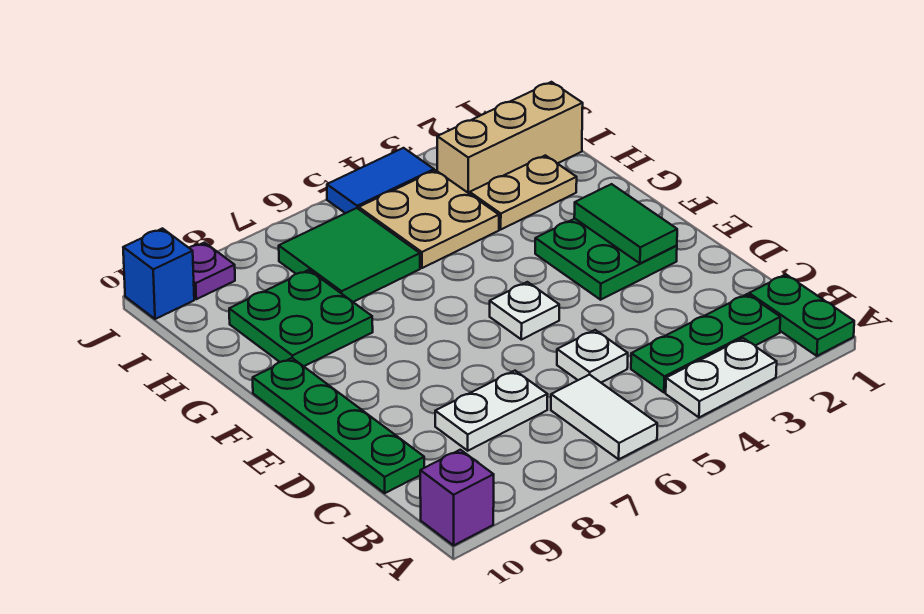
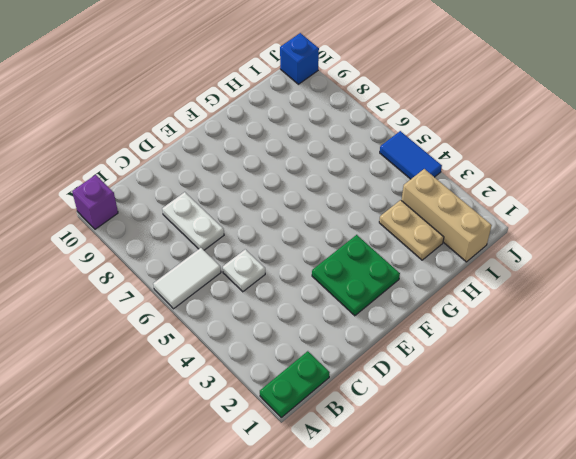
none -> white 1x2 plate [666,338,777,417]
none -> green 1x3 plate [631,294,780,393]
none -> green 1x4 plate [253,358,424,493]

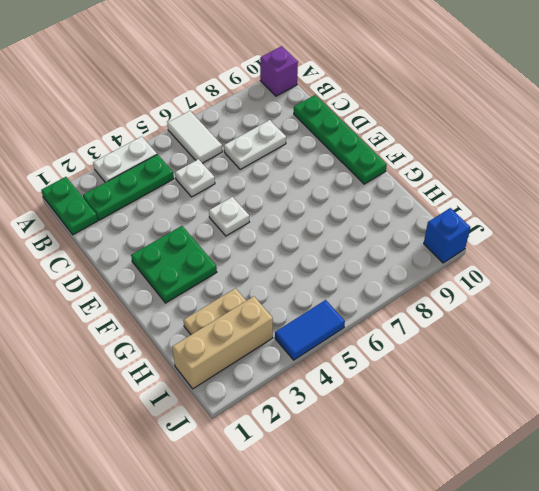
none -> green 2x2 plate [229,270,373,366]
none -> tan 2x2 plate [359,170,499,268]
none -> green 2x2 tile [279,208,420,302]

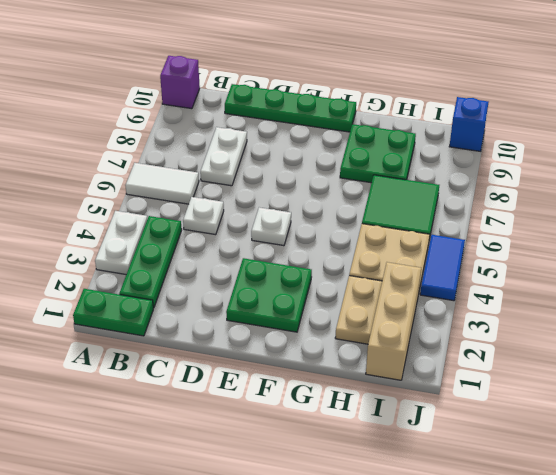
none -> purple 1x1 plate [189,243,235,299]
none -> green 1x2 tile [574,184,677,263]

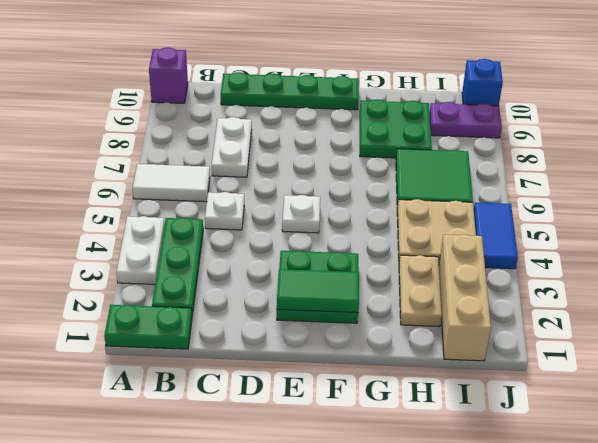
purple 1x2 plate [429,102,502,138] -> purple 1x1 plate [189,243,235,299]

